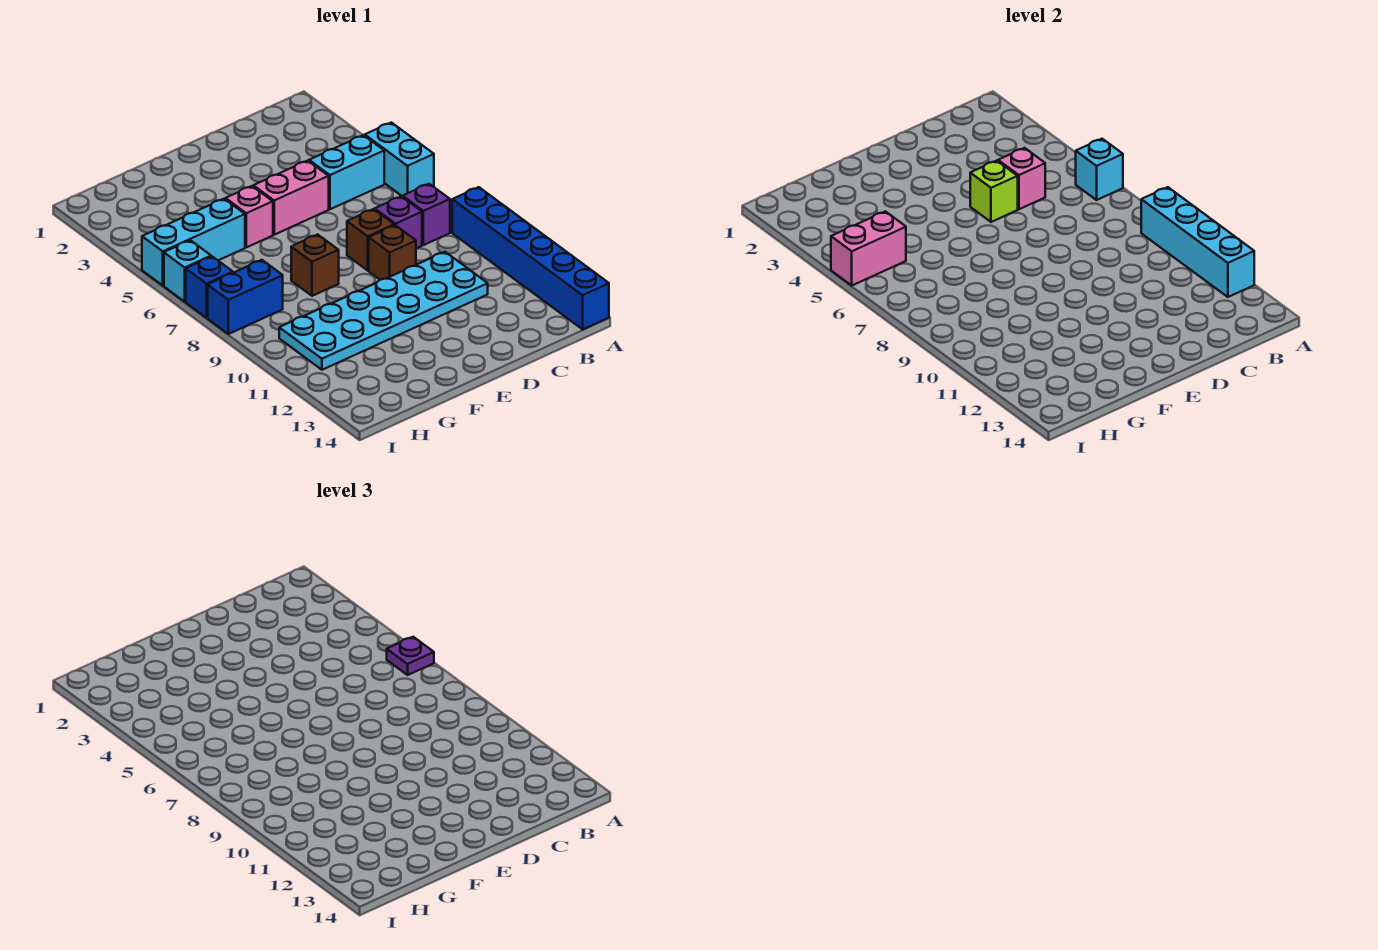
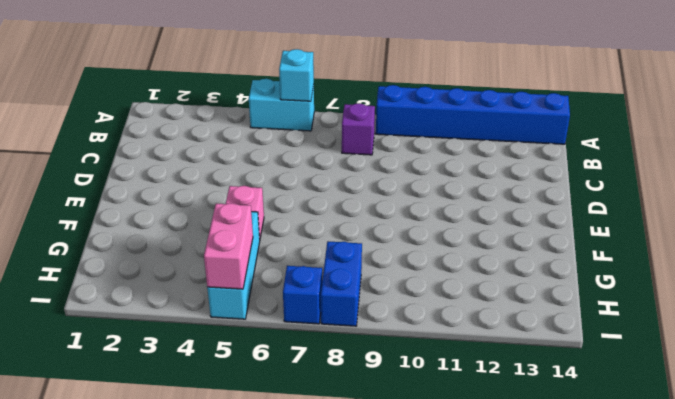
none -> cyan 1x2 brick [309,135,384,209]
none -> purple 1x1 brick [375,196,422,248]
none -> cyan 2x6 plate [279,252,488,370]

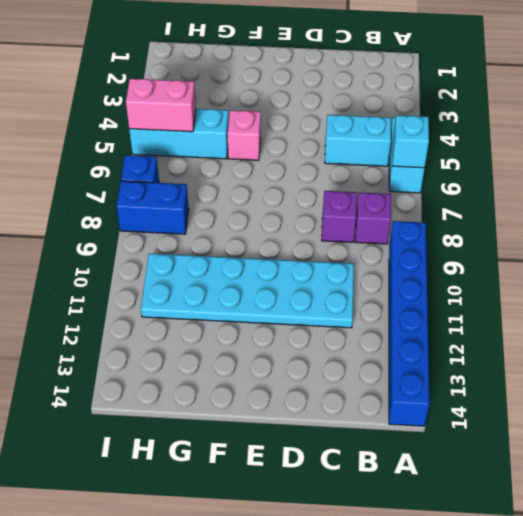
none -> pink 1x2 brick [253,161,329,235]
none -> brown 1x1 brick [347,209,394,270]
none -> brown 1x1 brick [369,225,416,280]

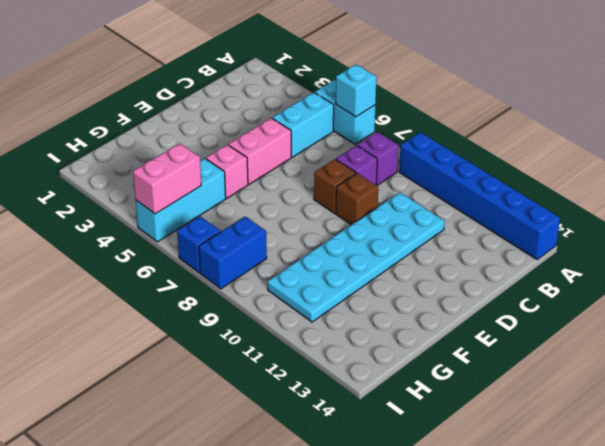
none -> brown 1x1 brick [291,234,339,296]
none -> cyan 1x1 brick [164,240,211,302]
none -> cyan 1x4 brick [1141,187,1254,297]

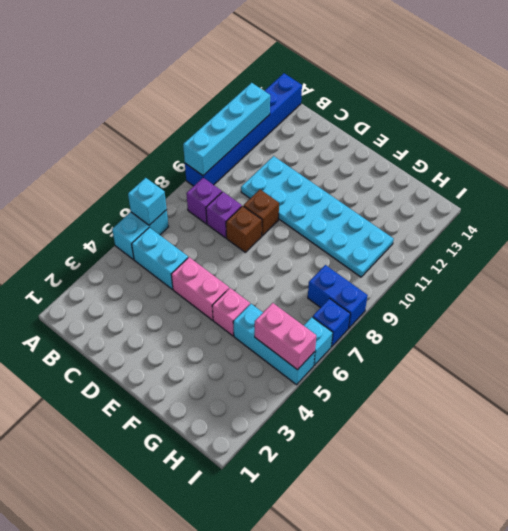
none -> brown 1x1 brick [291,234,339,296]
none -> pink 1x1 brick [998,148,1045,209]
none -> lime 1x1 brick [970,161,1018,222]

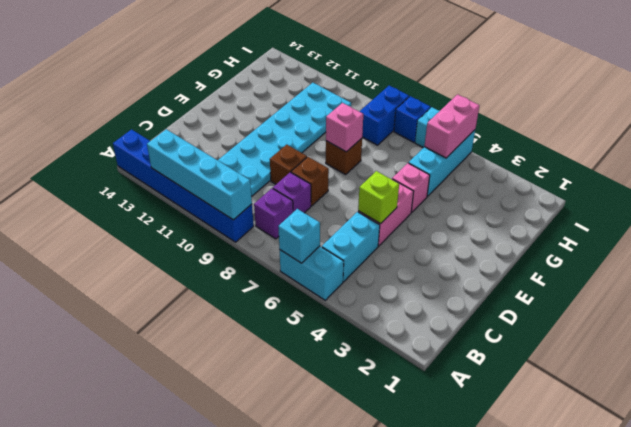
pink 1x1 brick [326,103,363,152] -> pink 1x1 brick moved to [998,148,1045,209]
none -> purple 1x1 plate [387,637,434,675]

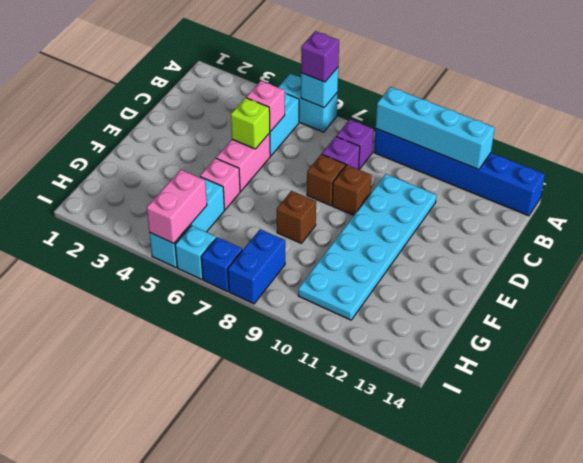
purple 1x1 brick [301,31,339,82] -> purple 1x1 plate [387,637,434,675]

